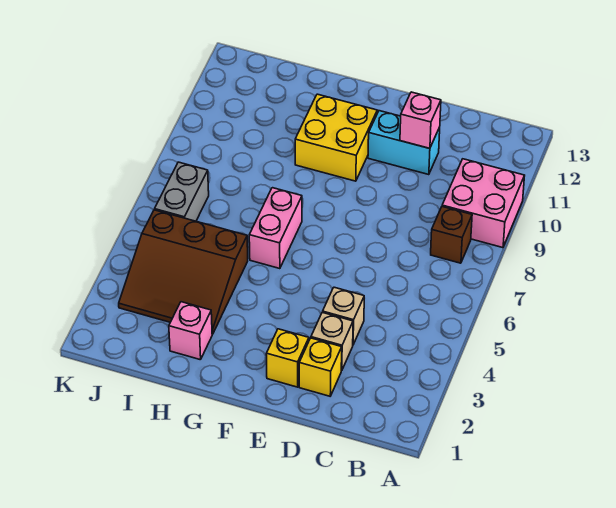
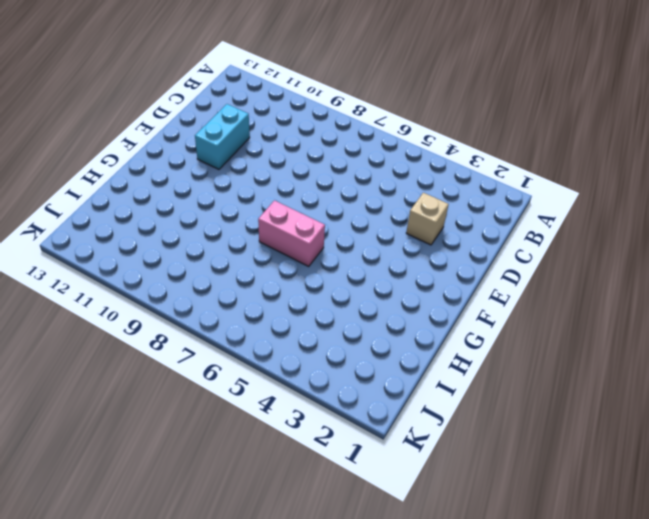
none -> pink 2x2 brick [442,159,525,248]
none -> brown 1x1 brick [431,207,472,263]
none -> yellow 1x1 brick [299,338,342,396]

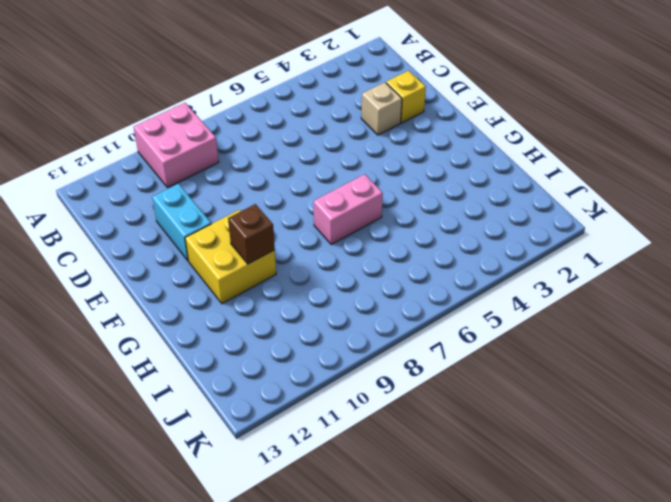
brown 1x1 brick [228,204,275,264] -> brown 1x1 brick moved to [431,207,472,263]
none -> tan 1x1 brick [323,287,364,344]
none -> yellow 1x1 brick [266,329,309,387]
none -> pink 1x1 brick [169,302,212,360]

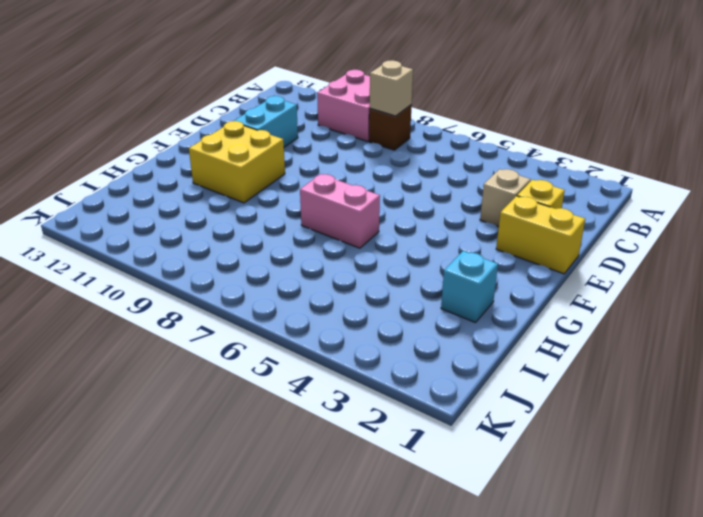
tan 1x1 brick [370,60,413,116] -> tan 1x1 brick moved to [323,287,364,344]
yellow 1x2 brick [496,196,585,274] -> yellow 1x1 brick [266,329,309,387]
cyan 1x1 brick [441,251,498,323] -> pink 1x1 brick [169,302,212,360]
none -> brown 3x3 slope [119,210,248,334]
none -> grey 1x2 brick [155,162,209,221]
none -> pink 1x1 brick [400,92,441,148]

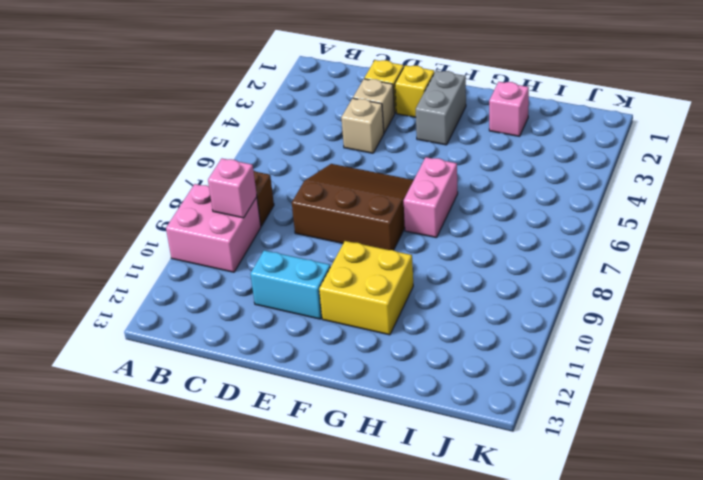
pink 1x1 brick [208,159,257,218] -> pink 1x1 brick moved to [400,92,441,148]
brown 3x3 slope [292,164,414,250] -> brown 3x3 slope moved to [119,210,248,334]
grey 1x2 brick [416,71,466,145] -> grey 1x2 brick moved to [155,162,209,221]

